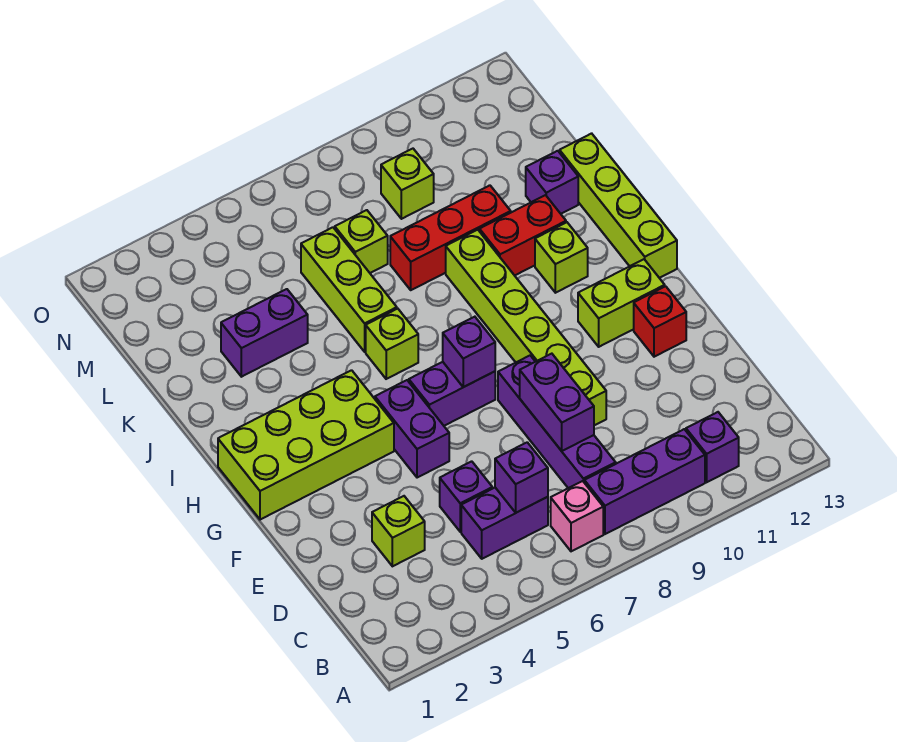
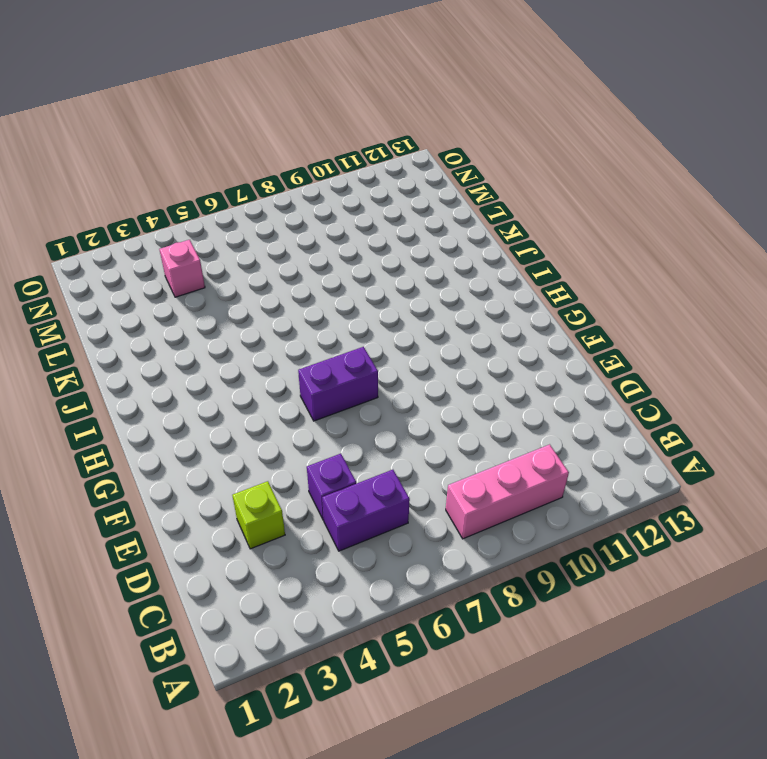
pink 1x3 brick [446,444,569,539] -> purple 1x3 brick [584,429,705,534]
pink 1x1 brick [159,240,205,297] -> pink 1x1 brick moved to [551,481,603,551]
none -> purple 1x1 brick [686,412,739,482]
none -> purple 1x4 brick [498,355,616,488]
none -> lime 1x6 brick [446,230,606,425]

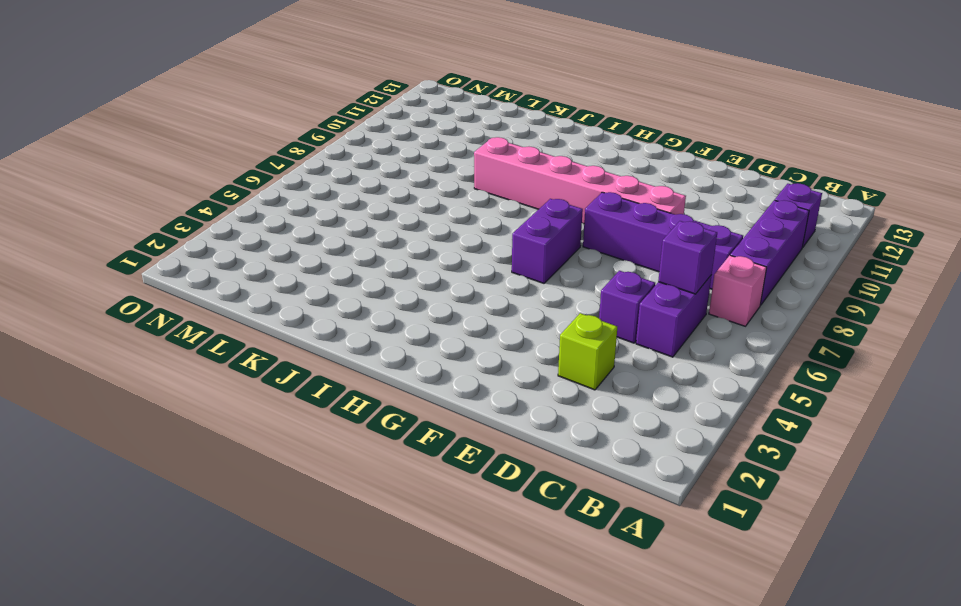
pink 1x6 brick [474,137,686,223] -> lime 1x6 brick [446,230,606,425]
none -> purple 1x2 brick [375,380,449,478]
none -> red 1x1 brick [634,286,686,357]
none -> lime 2x4 brick [218,370,394,520]

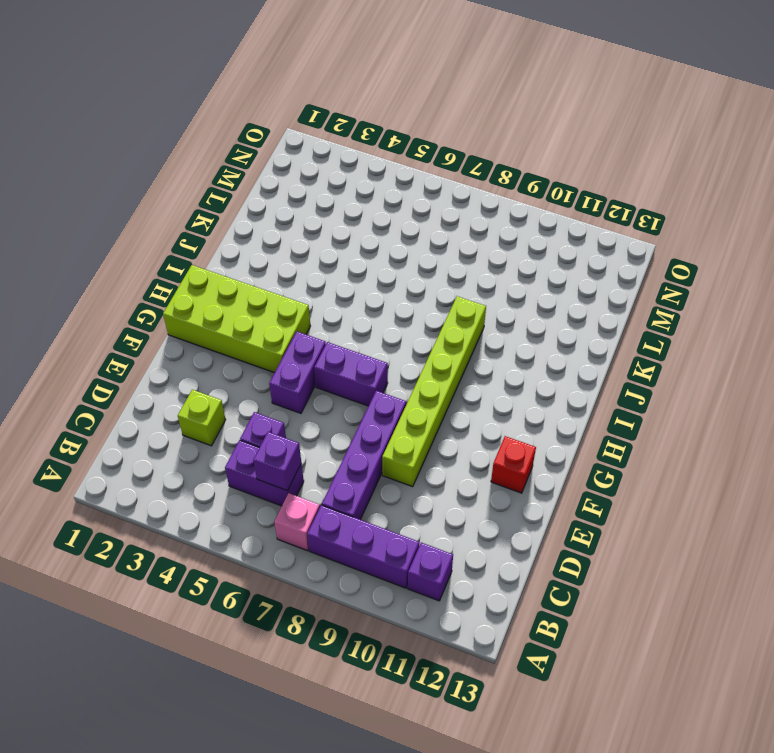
none -> lime 1x2 brick [578,259,665,347]
none -> lime 1x4 brick [560,133,677,278]
none -> lime 1x1 brick [366,309,418,379]

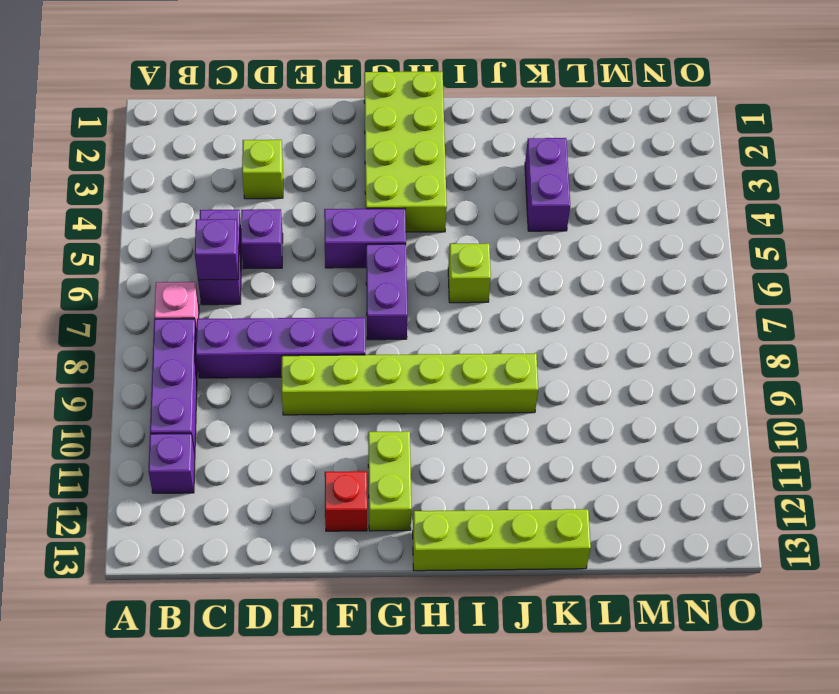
none -> lime 1x1 brick [535,222,588,293]
none -> lime 1x3 brick [301,227,397,352]
none -> red 1x2 brick [479,195,566,276]

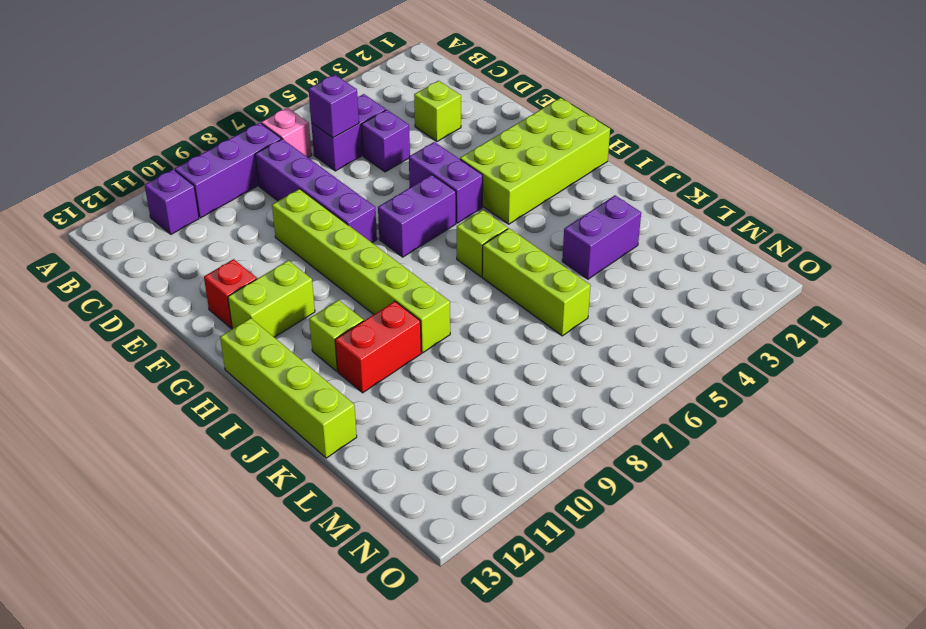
none -> red 1x3 brick [390,185,511,290]
none -> purple 1x1 brick [526,151,578,214]
none -> lime 1x1 brick [335,210,388,273]

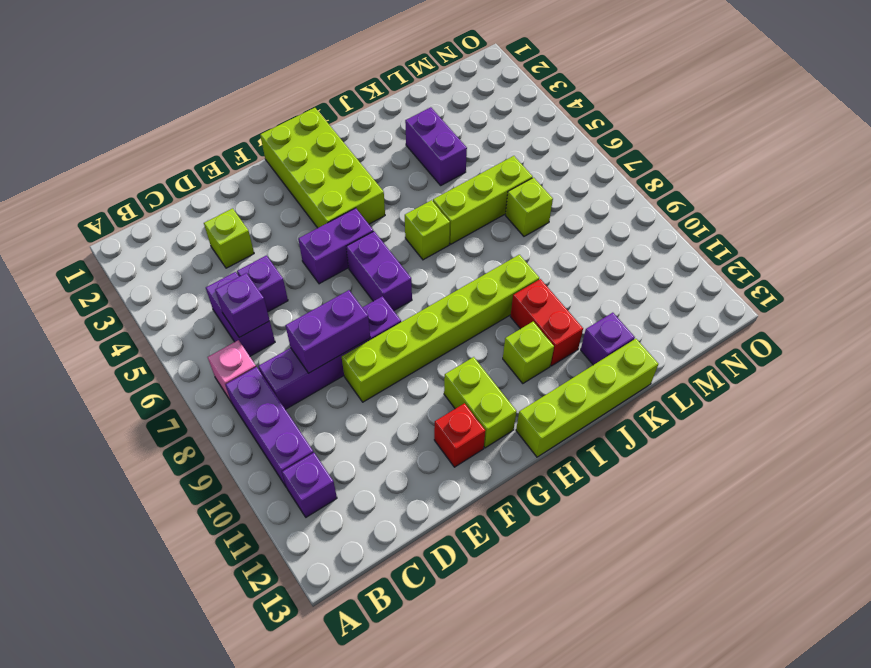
none -> red 1x3 brick [390,185,511,290]
none -> lime 1x1 brick [381,149,434,219]
none -> purple 1x1 brick [443,317,495,387]

